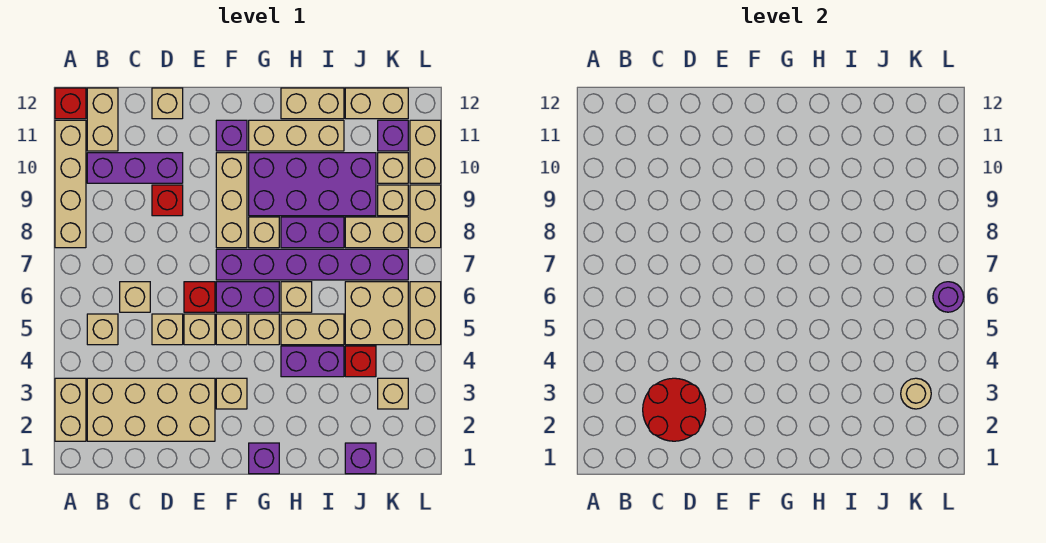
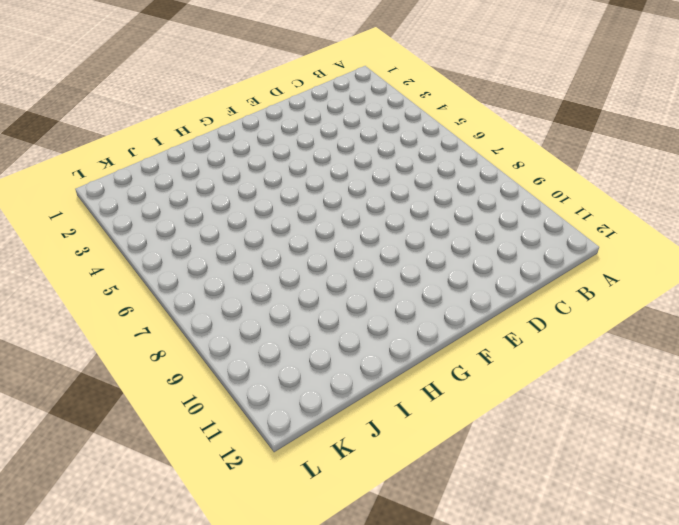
none -> tan 1x2 brick [55,378,86,441]
none -> tan 1x4 brick [55,120,86,248]
none -> red 1x1 brick [55,88,86,119]
none -> tan 2x4 brick [87,378,215,441]

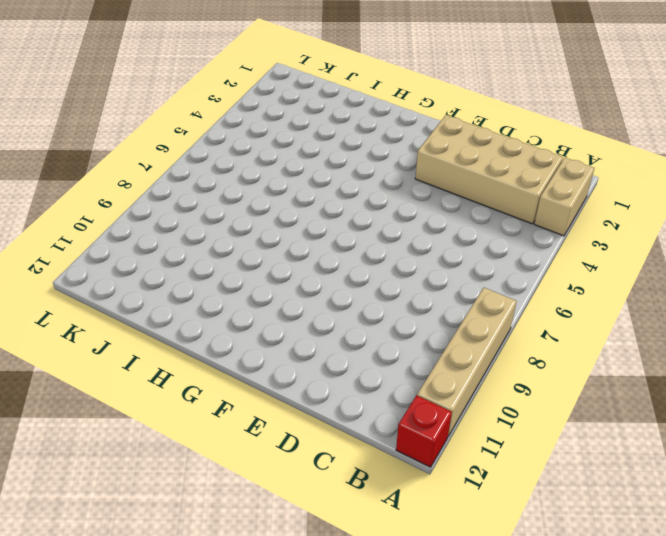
none -> tan 1x1 brick [87,314,118,345]
none -> purple 1x3 brick [87,153,183,183]
none -> tan 1x2 brick [87,88,118,151]
none -> tan 1x1 brick [120,282,150,312]

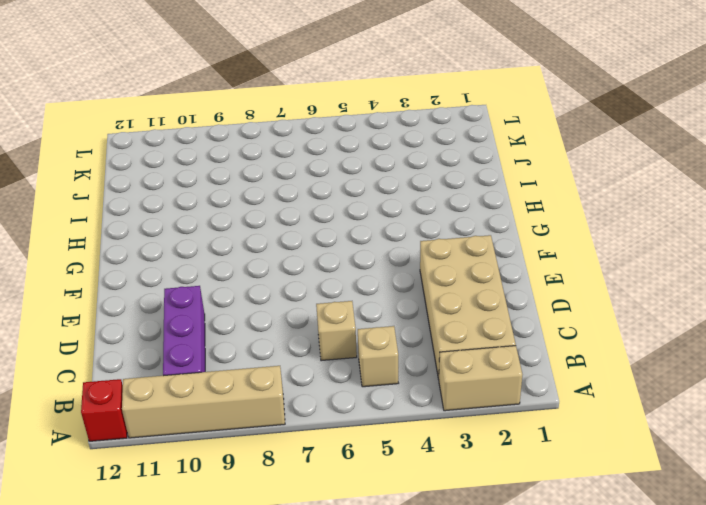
none -> tan 1x2 brick [87,88,118,151]
none -> tan 1x1 brick [152,314,183,345]
none -> red 1x1 brick [152,185,183,216]
none -> tan 1x1 brick [152,88,183,119]

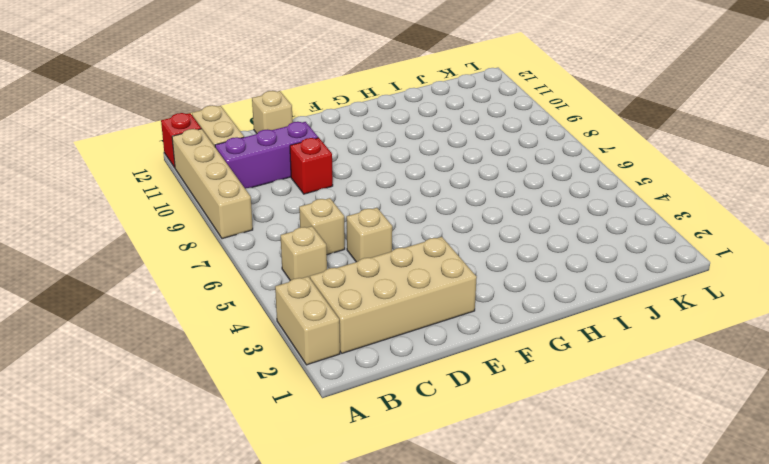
none -> tan 1x1 brick [184,314,215,345]
none -> red 1x1 brick [184,282,215,312]
none -> tan 1x1 brick [216,378,247,409]
none -> tan 1x1 brick [216,314,247,345]

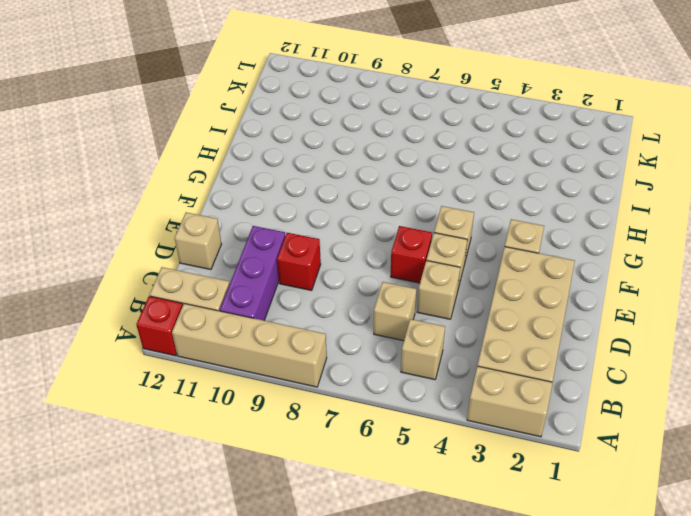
none -> purple 1x2 brick [216,282,279,312]
none -> purple 1x6 brick [216,249,408,280]
none -> tan 1x3 brick [216,153,247,248]
none -> purple 1x1 brick [216,120,247,151]

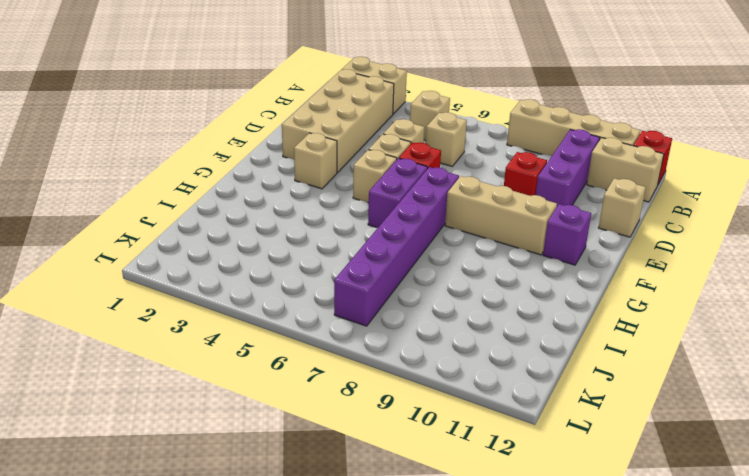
none -> purple 1x1 brick [249,443,279,474]
none -> tan 1x1 brick [249,314,279,345]
none -> tan 1x1 brick [249,217,279,248]
none -> purple 2x4 brick [249,153,376,216]

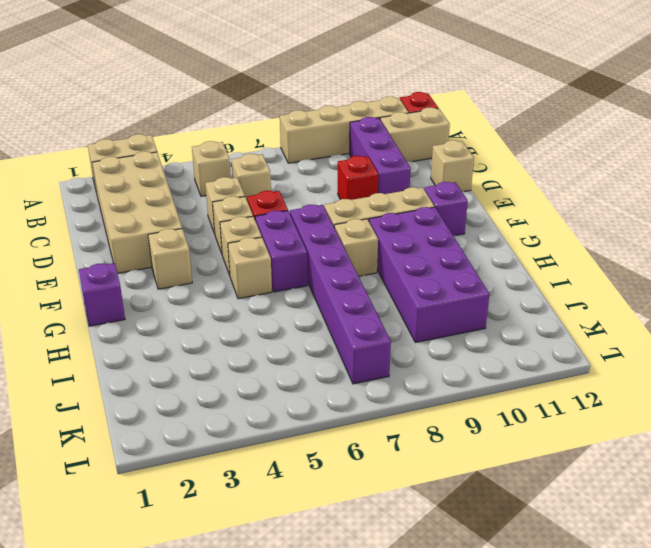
none -> tan 1x3 brick [249,120,344,151]
none -> purple 1x2 brick [281,346,344,377]
none -> tan 1x2 brick [281,314,344,345]
none -> tan 1x1 brick [281,282,312,312]

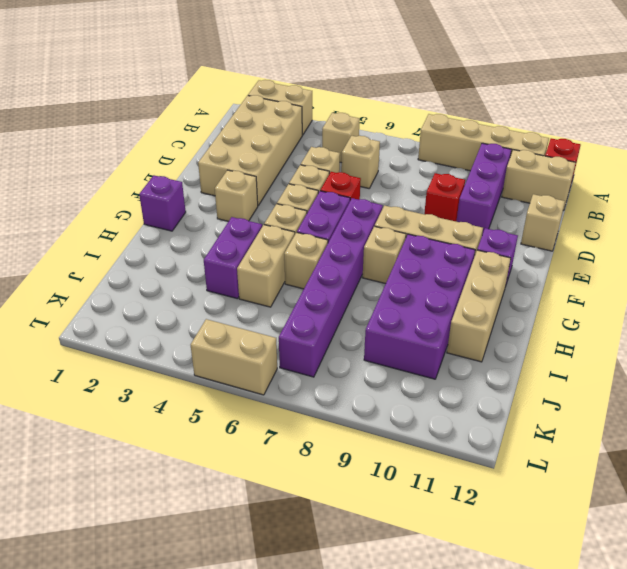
none -> purple 1x2 brick [281,217,344,248]
none -> tan 1x2 brick [281,88,344,119]
none -> purple 1x1 brick [345,443,376,474]
none -> red 1x1 brick [345,346,376,377]

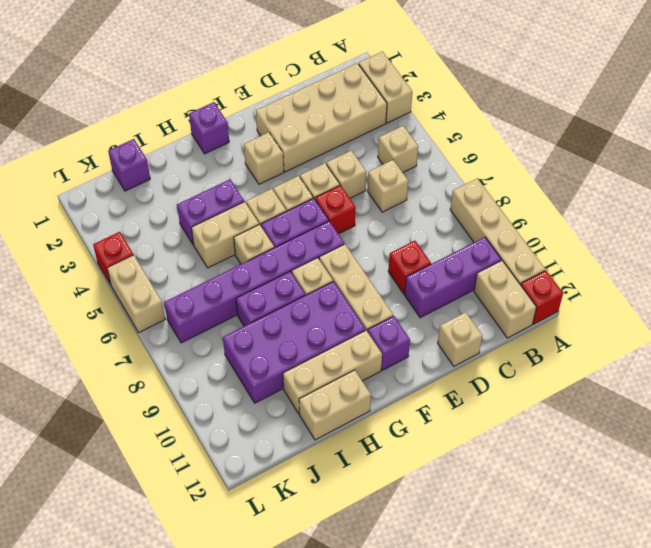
red 1x1 brick [93,232,133,285] -> red 1x1 brick moved to [345,346,376,377]
none -> tan 2x2 brick [345,282,408,345]
none -> tan 1x2 brick [345,217,408,248]
none -> tan 1x2 brick [345,88,408,119]
none -> tan 1x1 brick [378,378,408,409]

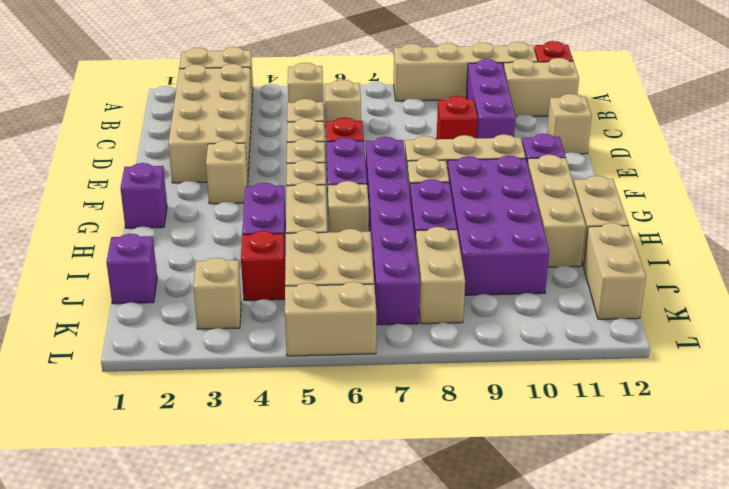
none -> tan 1x1 brick [378,185,408,216]
none -> tan 1x1 brick [378,153,408,183]
none -> purple 1x1 brick [378,120,408,151]
none -> tan 1x2 brick [410,185,441,248]

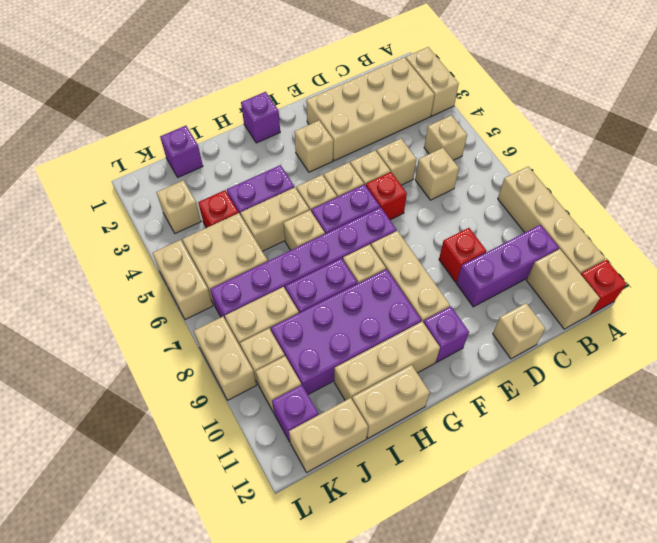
none -> tan 1x2 brick [410,120,441,183]
none -> red 2x2 round brick [643,378,706,441]
none -> tan 1x1 round brick [901,378,931,409]
none -> purple 1x1 round brick [933,282,964,312]

